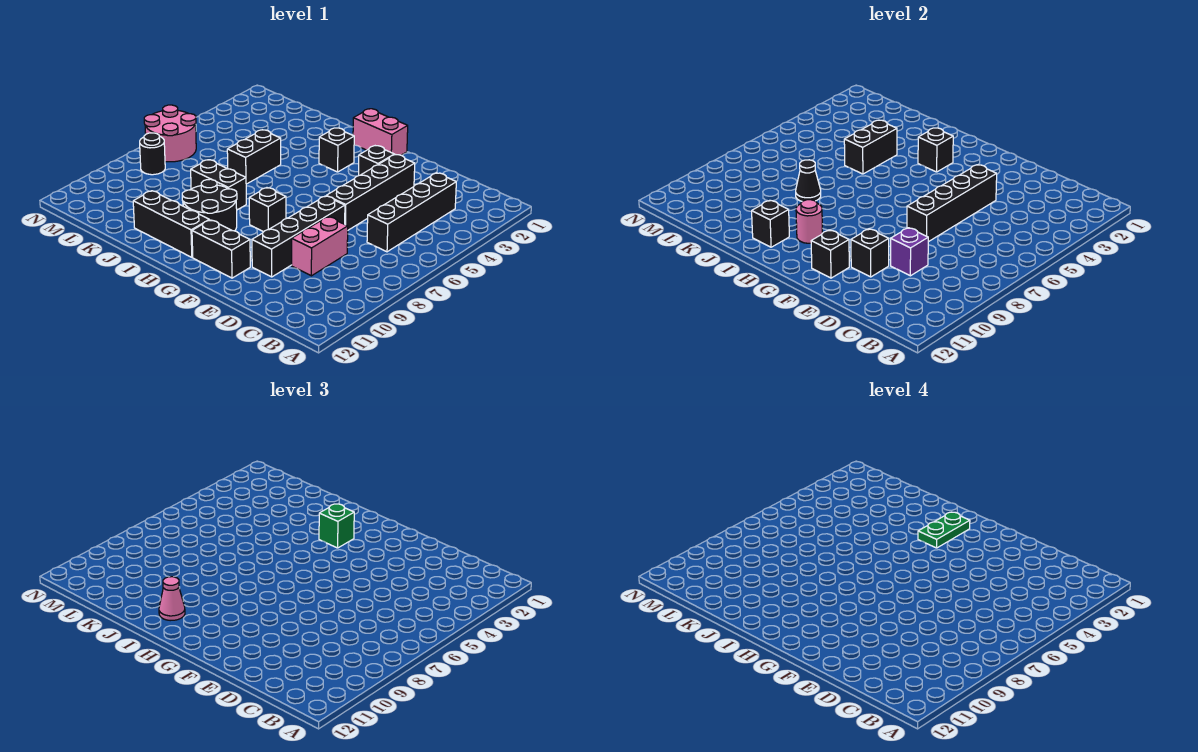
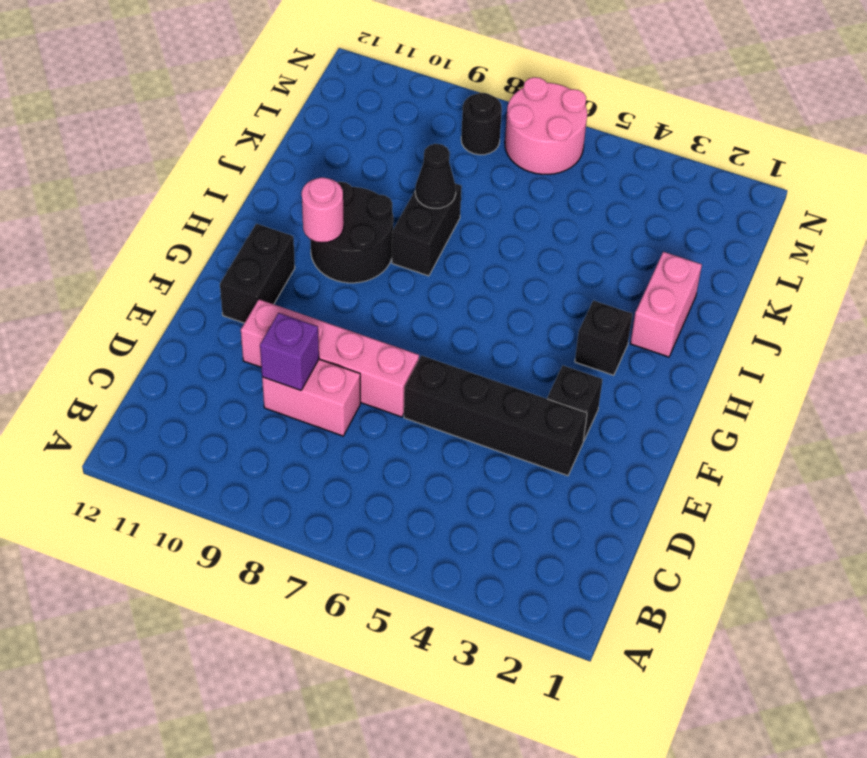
pink 1x4 brick [241,299,419,417] -> black 1x4 brick [252,196,345,277]
pink 1x2 brick [630,252,702,357] -> pink 1x2 brick moved to [353,109,408,155]
none -> black 1x4 brick [367,173,456,252]
none -> black 1x1 brick [249,188,286,232]
none -> black 1x3 brick [133,191,209,257]

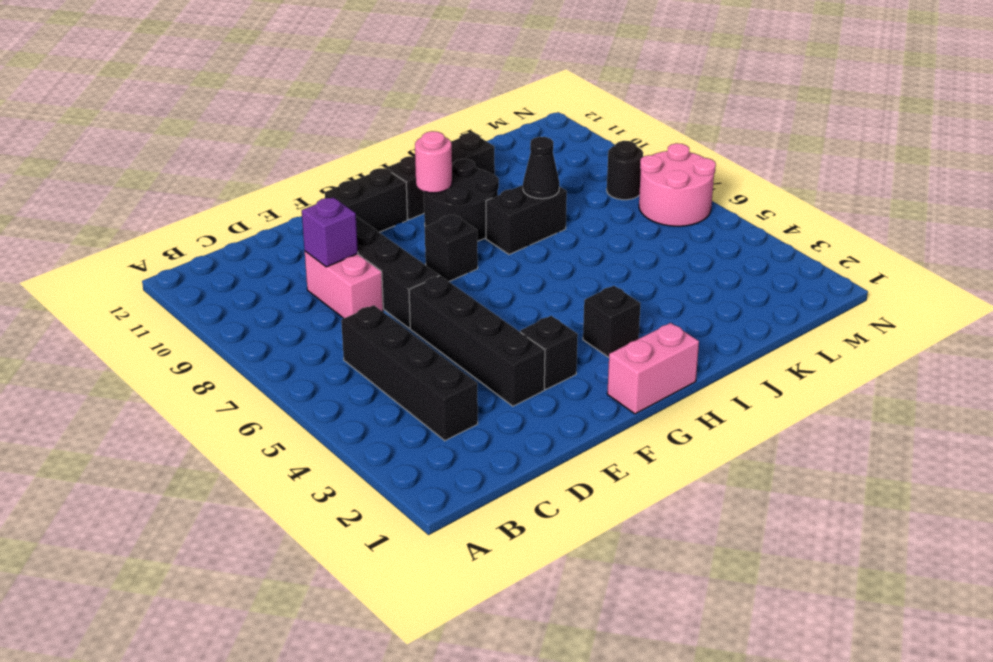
none -> black 1x2 brick [227,130,281,184]
none -> black 1x4 brick [907,165,997,242]
none -> black 1x1 brick [851,229,889,277]

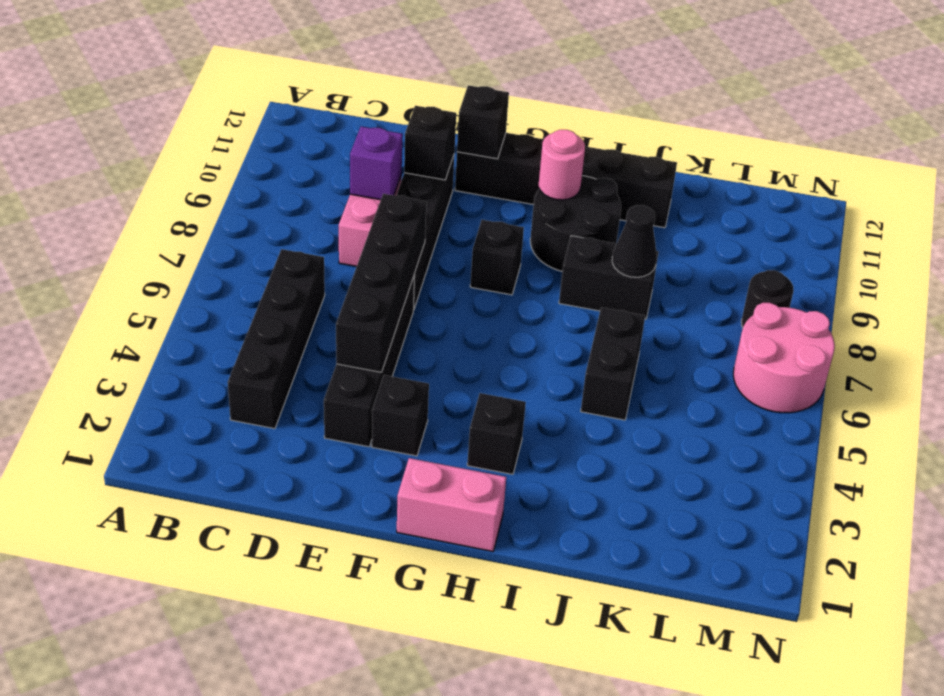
none -> black 1x1 brick [918,128,953,172]
none -> black 1x1 brick [752,200,789,247]
none -> black 1x2 brick [844,120,897,174]

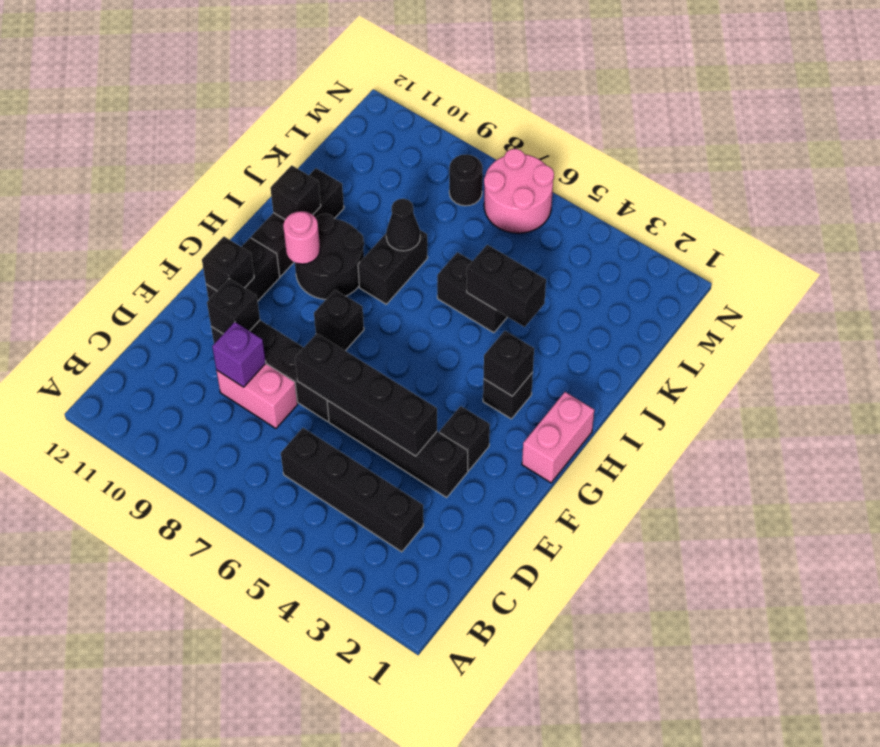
none -> green 1x1 brick [319,504,354,548]
none -> pink 1x1 cone [159,577,185,621]
none -> green 1x2 plate [918,512,970,548]

